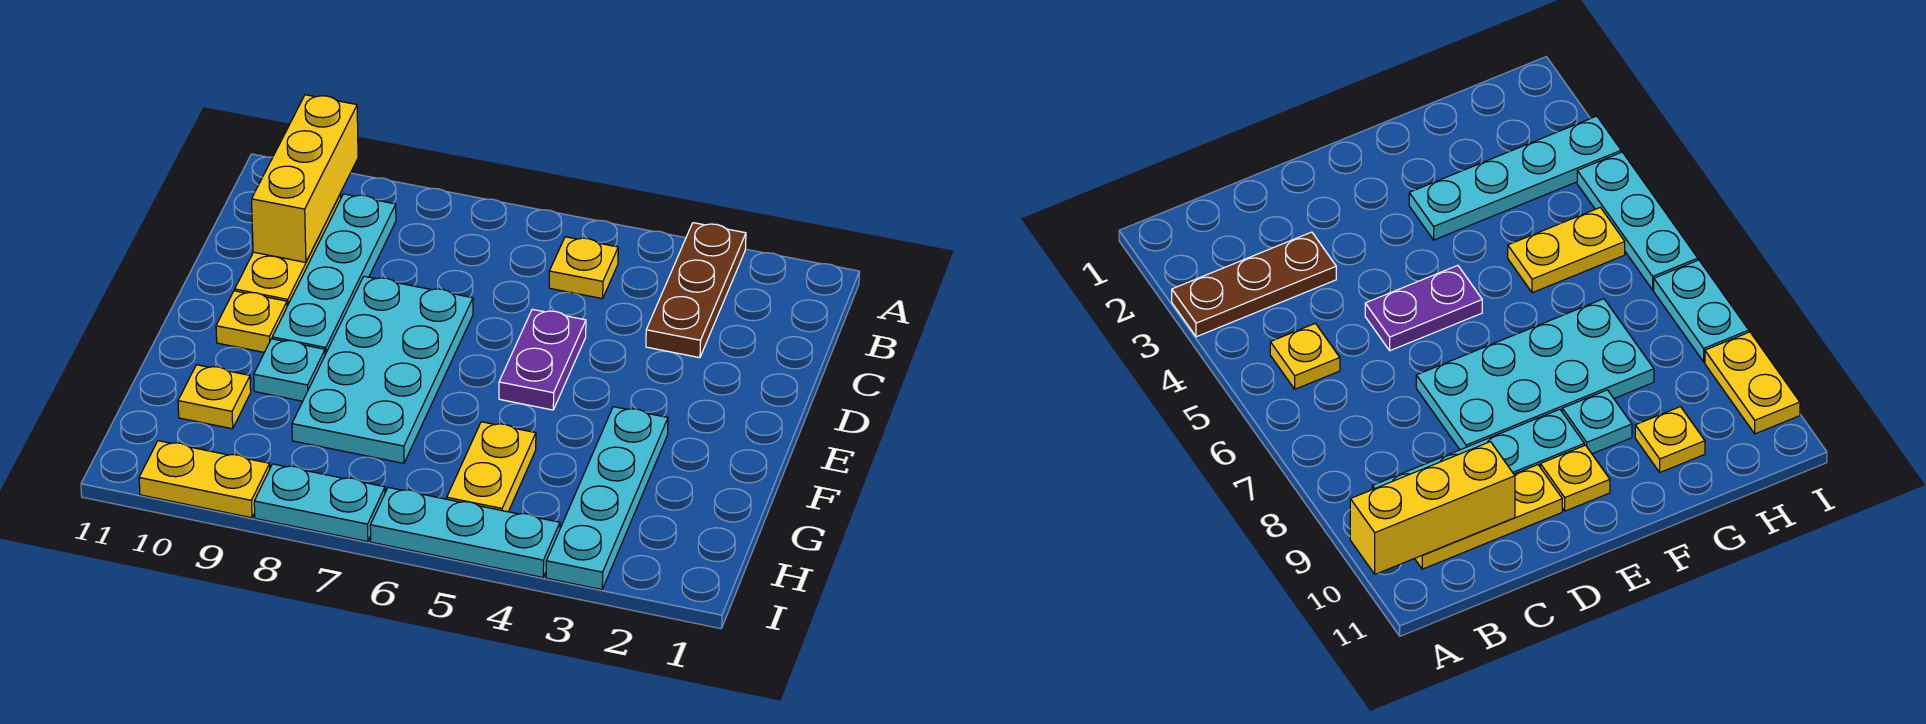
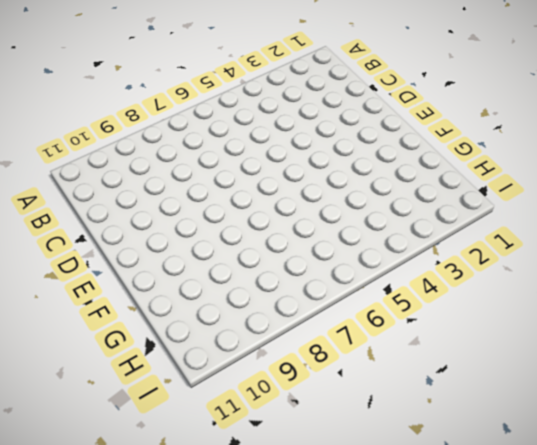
none -> brown 1x3 plate [646,223,746,358]
none -> yellow 1x1 plate [549,237,618,299]
none -> cyan 1x4 plate [272,194,396,355]

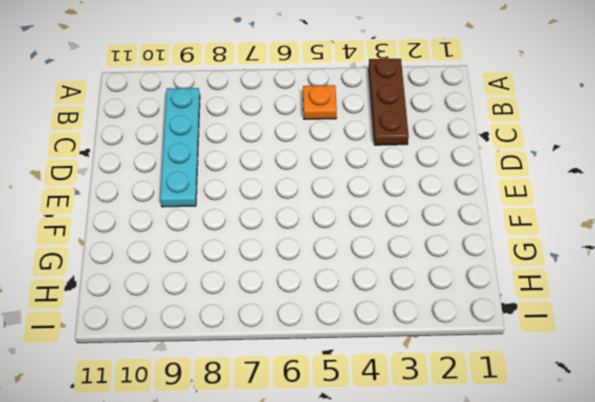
orange 1x1 plate [303,85,337,119] -> yellow 1x1 plate [549,237,618,299]
none -> yellow 1x3 plate [235,194,341,306]
none -> purple 1x2 plate [499,309,586,410]
none -> cyan 2x4 plate [292,276,473,463]

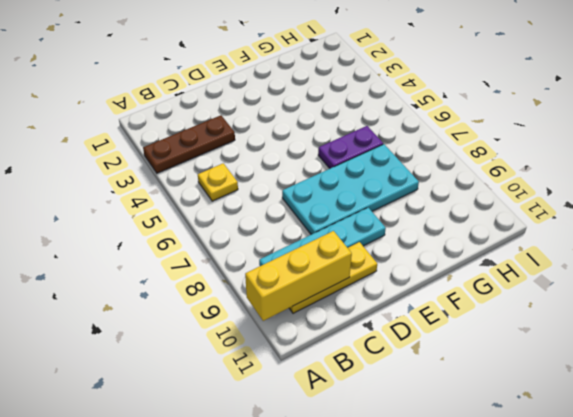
purple 1x2 plate [318,126,383,168] -> purple 1x2 plate moved to [499,309,586,410]
none -> yellow 1x1 plate [216,291,287,352]
none -> cyan 1x4 plate [546,407,668,590]
none -> cyan 1x1 plate [254,339,325,401]

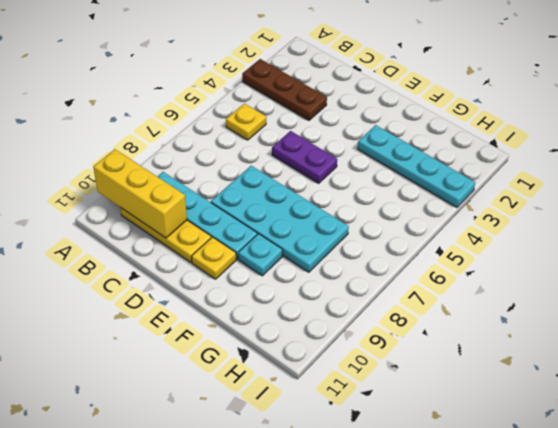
none -> yellow 1x2 plate [447,422,536,512]
none -> yellow 1x1 plate [178,365,251,429]
none -> cyan 1x3 plate [370,487,560,577]

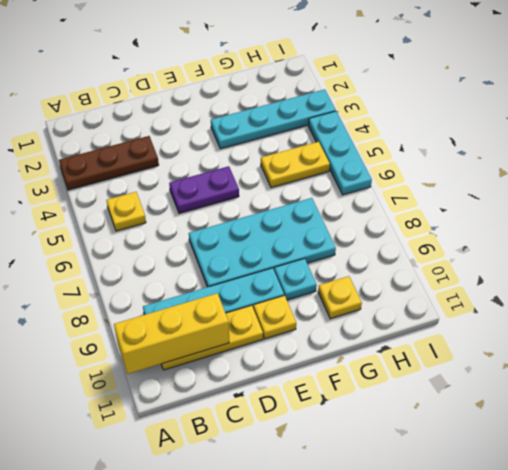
none -> cyan 1x2 plate [254,464,385,542]
none -> yellow 1x2 plate [139,441,270,518]

